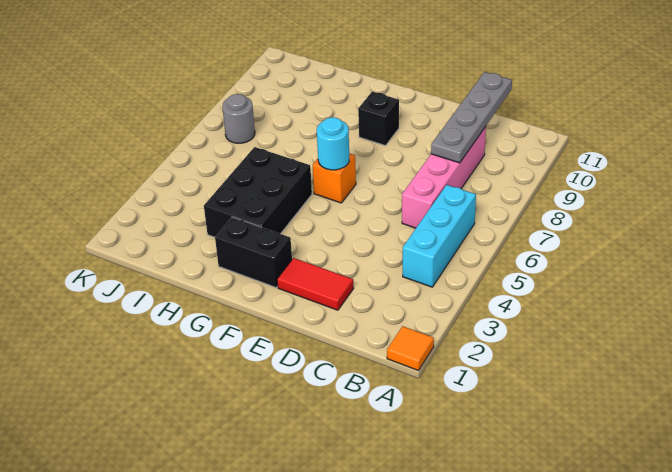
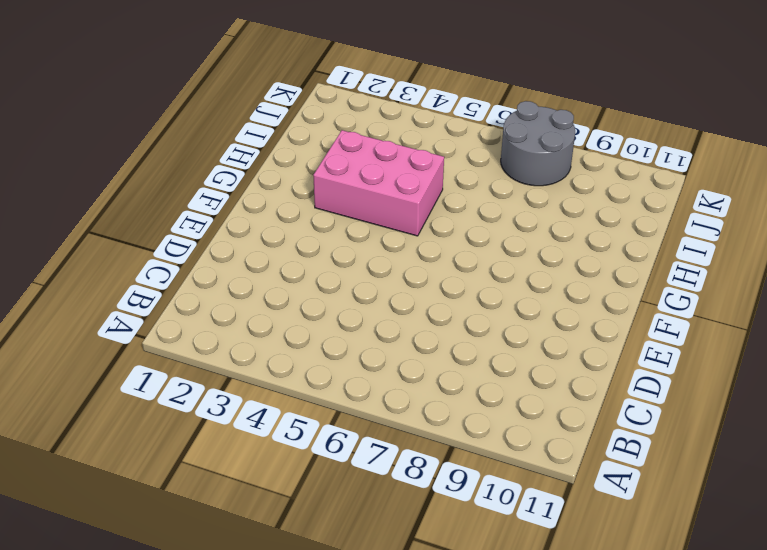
pink 2x3 brick [313,130,444,236] -> black 2x3 brick [204,147,312,237]
grey 2x2 round brick [501,101,575,186] -> grey 1x1 round brick [222,94,255,143]
none -> orange 1x1 tile [387,326,434,371]
none -> cyan 1x3 brick [403,185,476,287]

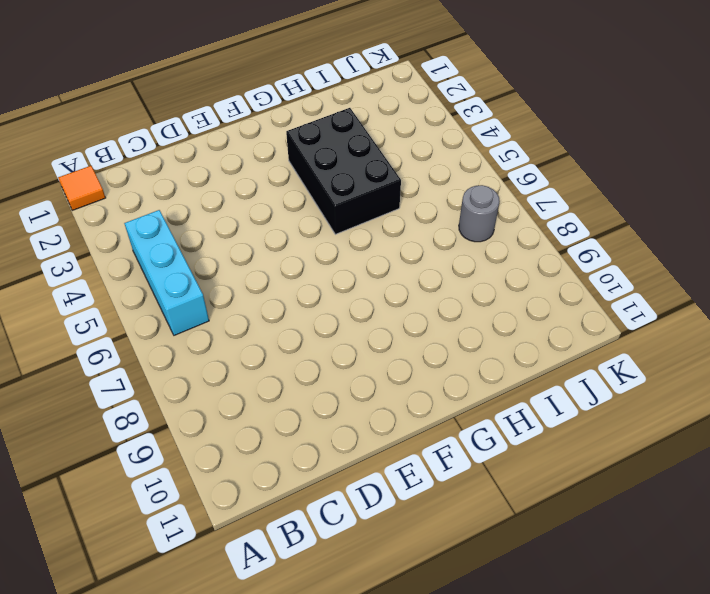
none -> pink 1x4 brick [402,127,486,228]
none -> red 1x2 tile [277,258,354,310]

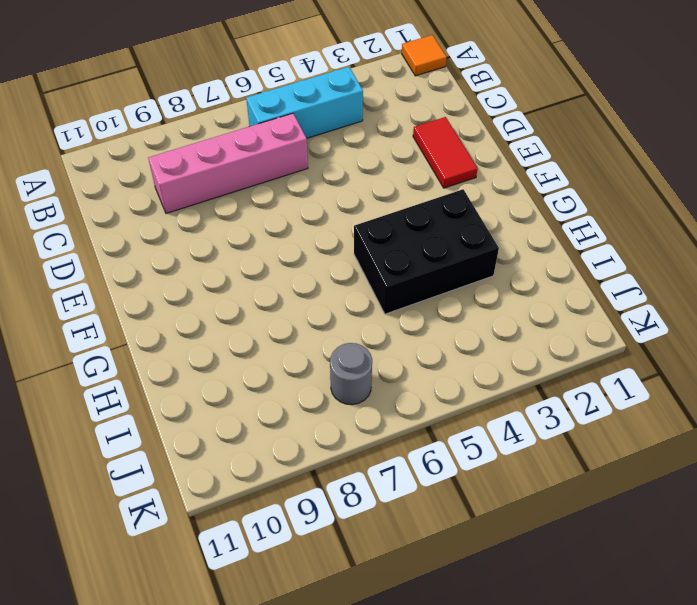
none -> black 1x2 brick [215,217,292,287]
none -> orange 1x1 brick [313,153,356,203]

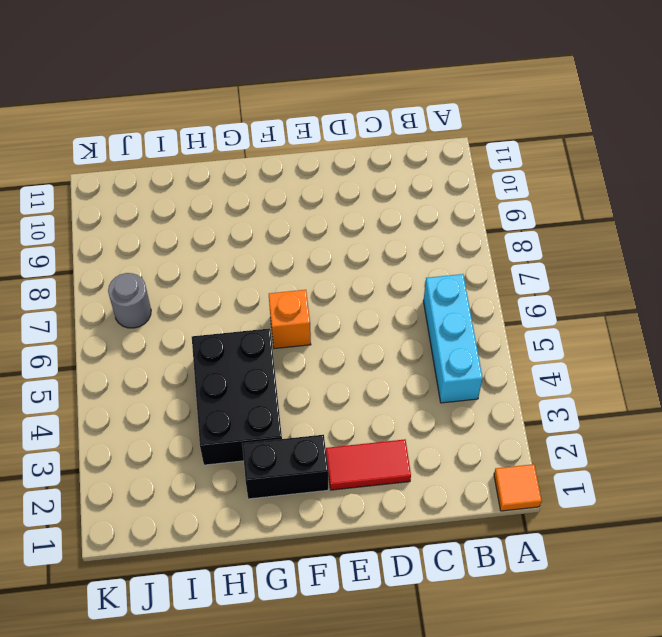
none -> pink 1x4 brick [402,127,486,228]
none -> black 1x1 brick [358,92,399,146]

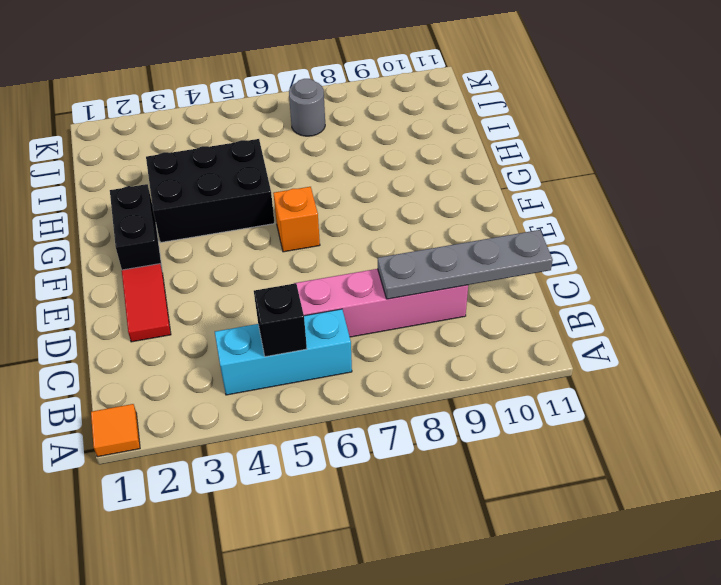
black 1x1 brick [254,283,307,357] -> black 1x1 brick moved to [358,92,399,146]
none -> cyan 1x1 round brick [317,117,349,170]

